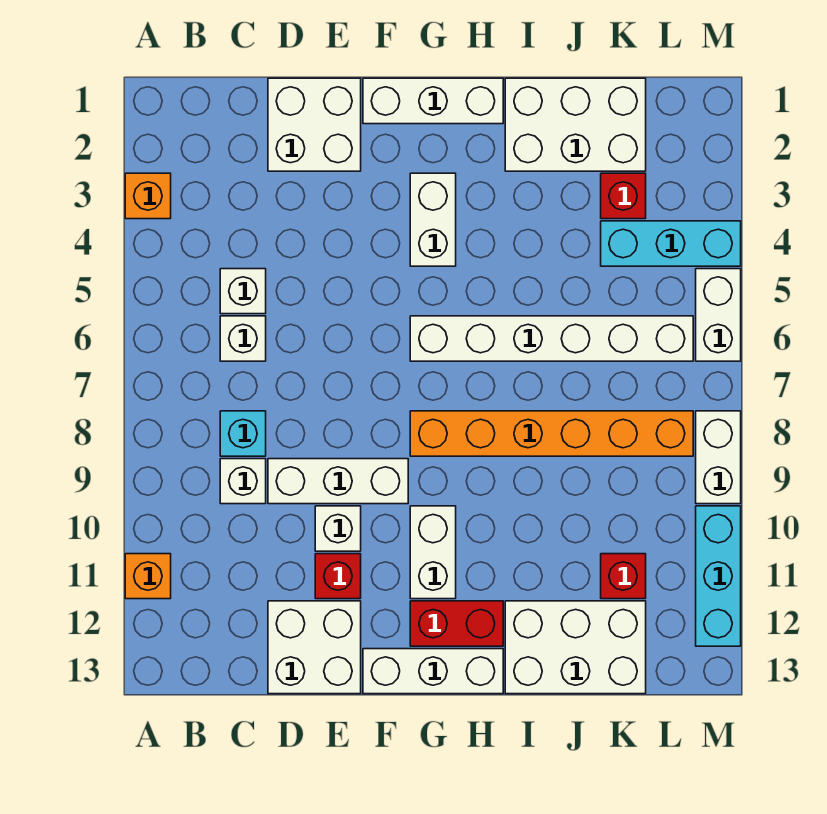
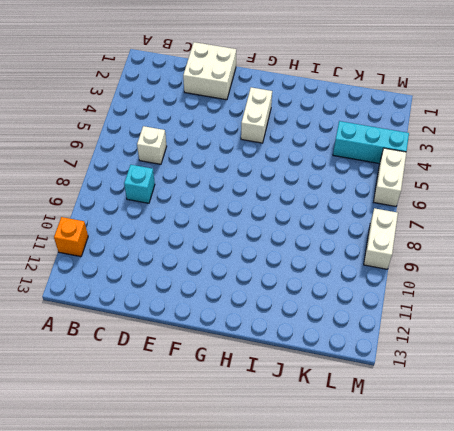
none -> orange 1x1 brick [125,173,171,219]
none -> white 1x1 brick [220,269,266,314]
none -> white 1x1 brick [220,459,266,504]

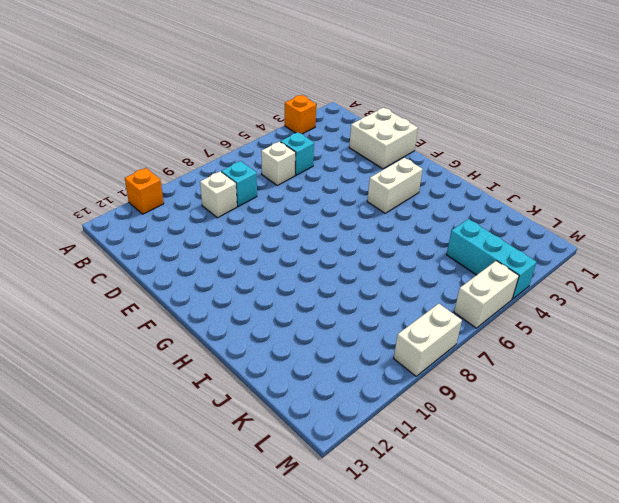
cyan 1x1 brick [281,132,314,175] -> white 1x1 brick [220,269,266,314]
none -> white 1x3 brick [268,459,408,504]
none -> white 2x2 brick [268,601,361,694]
none -> white 1x1 brick [315,506,361,551]

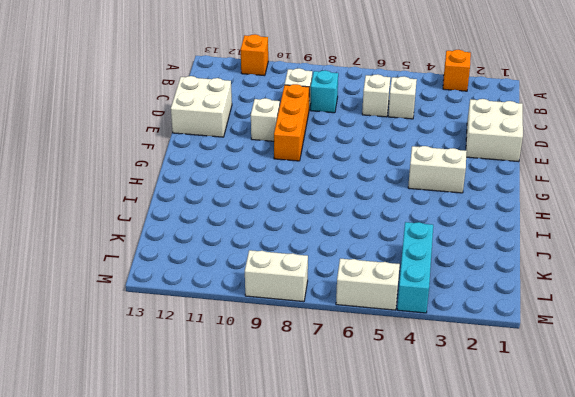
orange 1x3 brick [274,84,309,161] -> white 1x3 brick [268,459,408,504]
none -> red 1x1 brick [315,554,361,599]
none -> white 1x3 brick [363,78,503,124]
none -> white 1x3 brick [363,649,503,694]

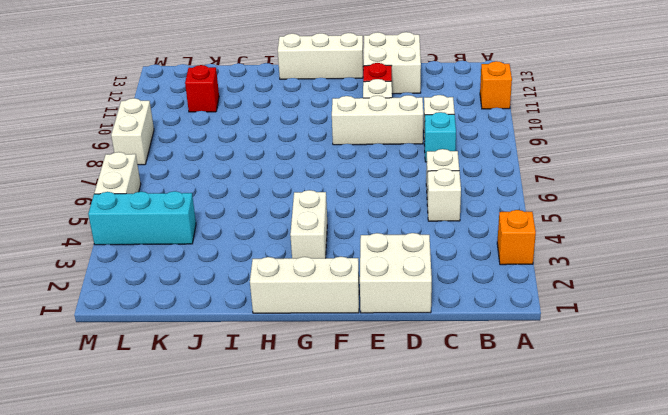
none -> white 1x6 brick [410,316,693,361]
none -> orange 1x6 brick [410,411,693,456]
none -> white 1x2 brick [410,506,456,599]

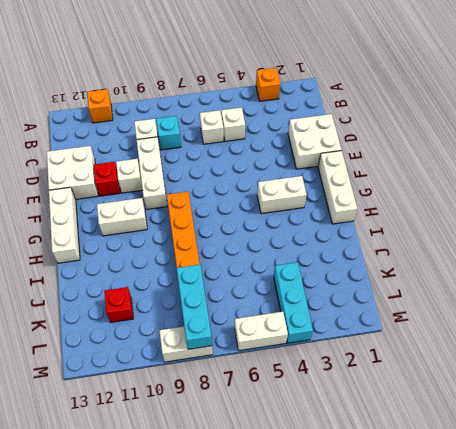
cyan 1x3 brick [176,265,212,349] -> cyan 1x3 brick turned to [696,506,741,646]
none -> white 1x6 brick [410,316,693,361]
none -> red 1x2 brick [410,601,503,646]
none -> white 2x3 brick [505,78,646,171]

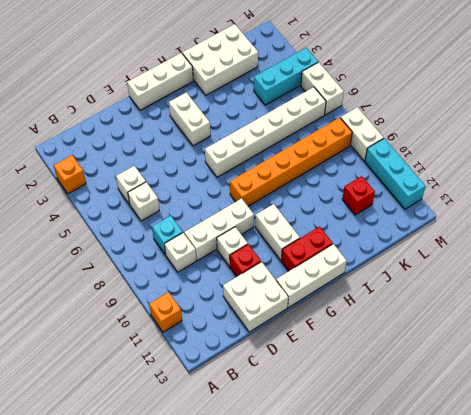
none -> white 2x2 brick [268,78,361,171]
none -> white 2x3 brick [505,601,646,694]
none -> red 1x1 brick [601,173,646,219]

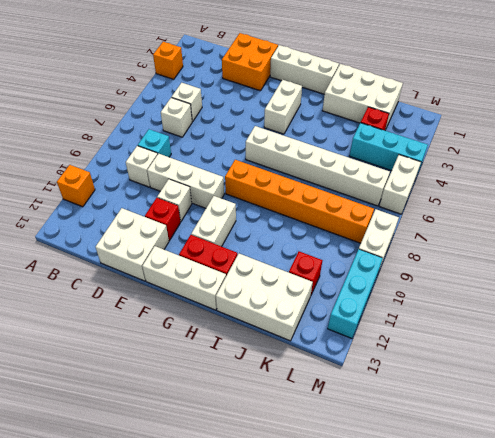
orange 2x2 brick [222,33,278,91] -> white 2x2 brick [268,78,361,171]

